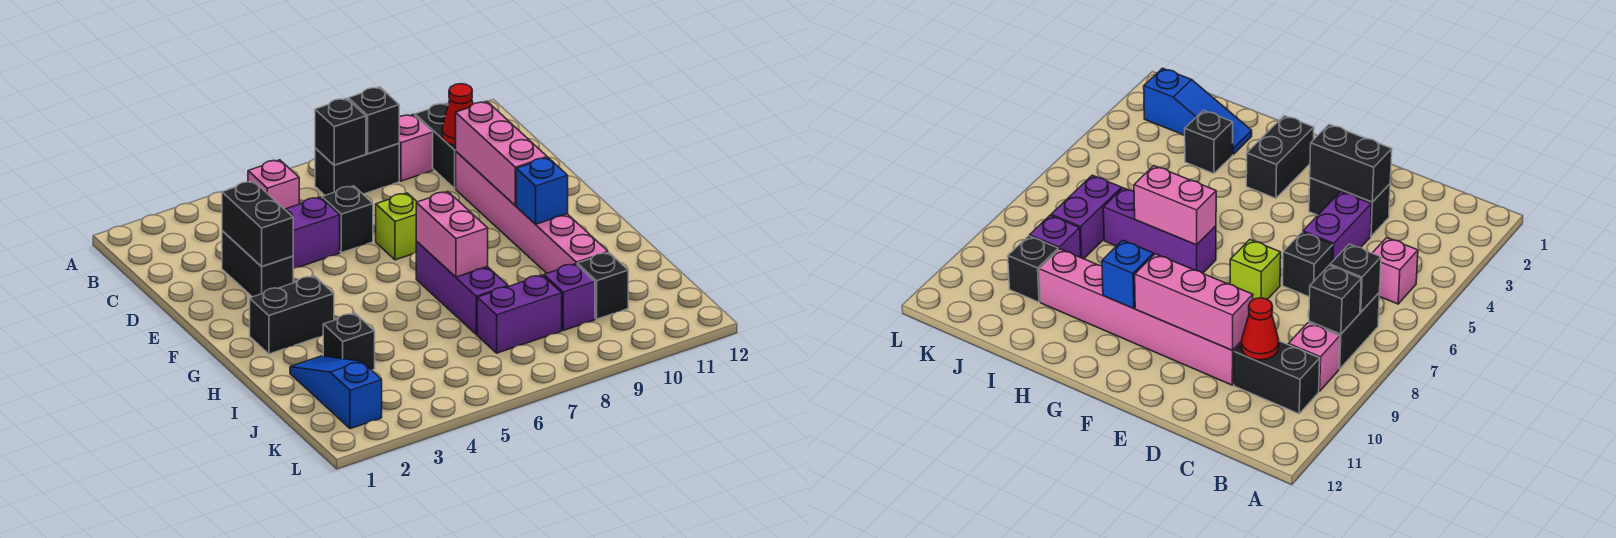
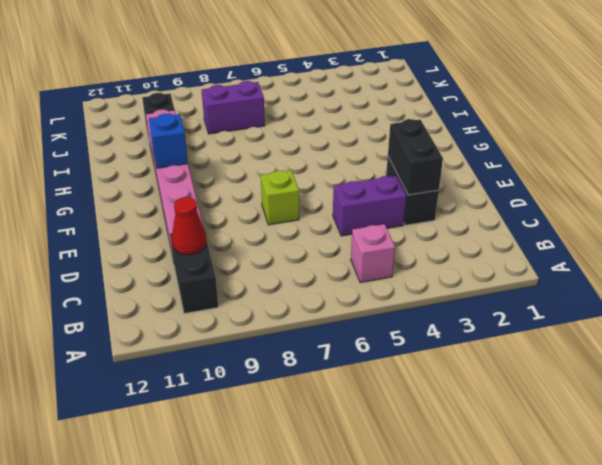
none -> black 1x2 brick [315,143,399,195]
none -> pink 1x1 brick [399,114,433,181]
none -> black 1x1 brick [322,186,373,253]

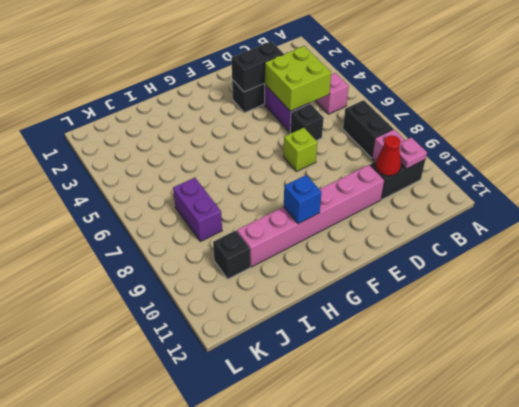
pink 1x1 plate [399,137,427,169] -> none
lime 2x2 brick [264,46,331,111] -> none
none -> black 1x2 brick [250,276,334,354]
none -> purple 1x3 brick [416,241,508,335]
none -> blue 1x3 slope [290,356,382,429]

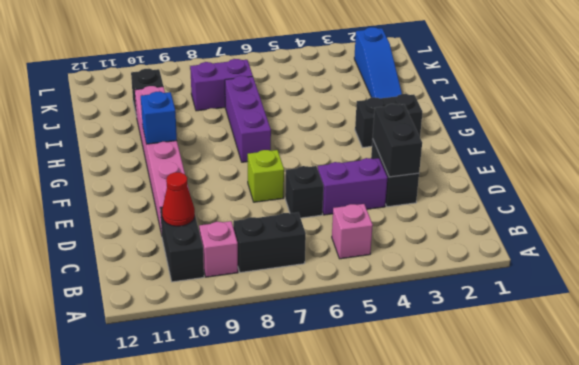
none -> black 1x1 brick [323,313,375,370]
none -> purple 1x1 brick [544,264,595,331]
none -> black 1x1 brick [315,98,366,165]

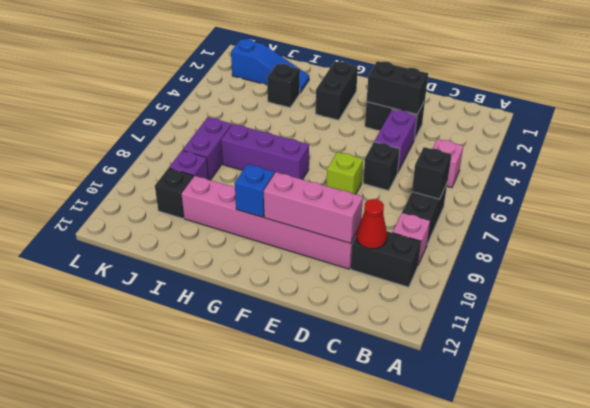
none -> black 1x1 brick [348,87,399,154]
none -> pink 1x2 brick [416,192,488,277]

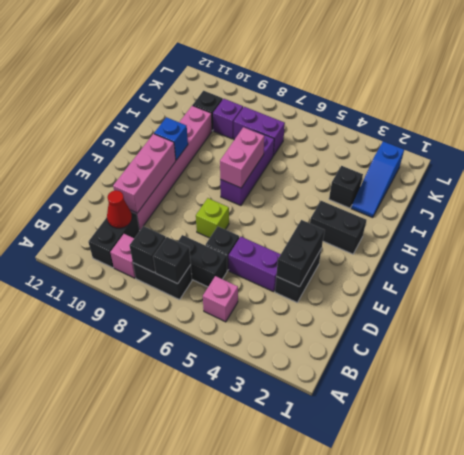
black 1x2 brick [178,235,227,287] -> none

